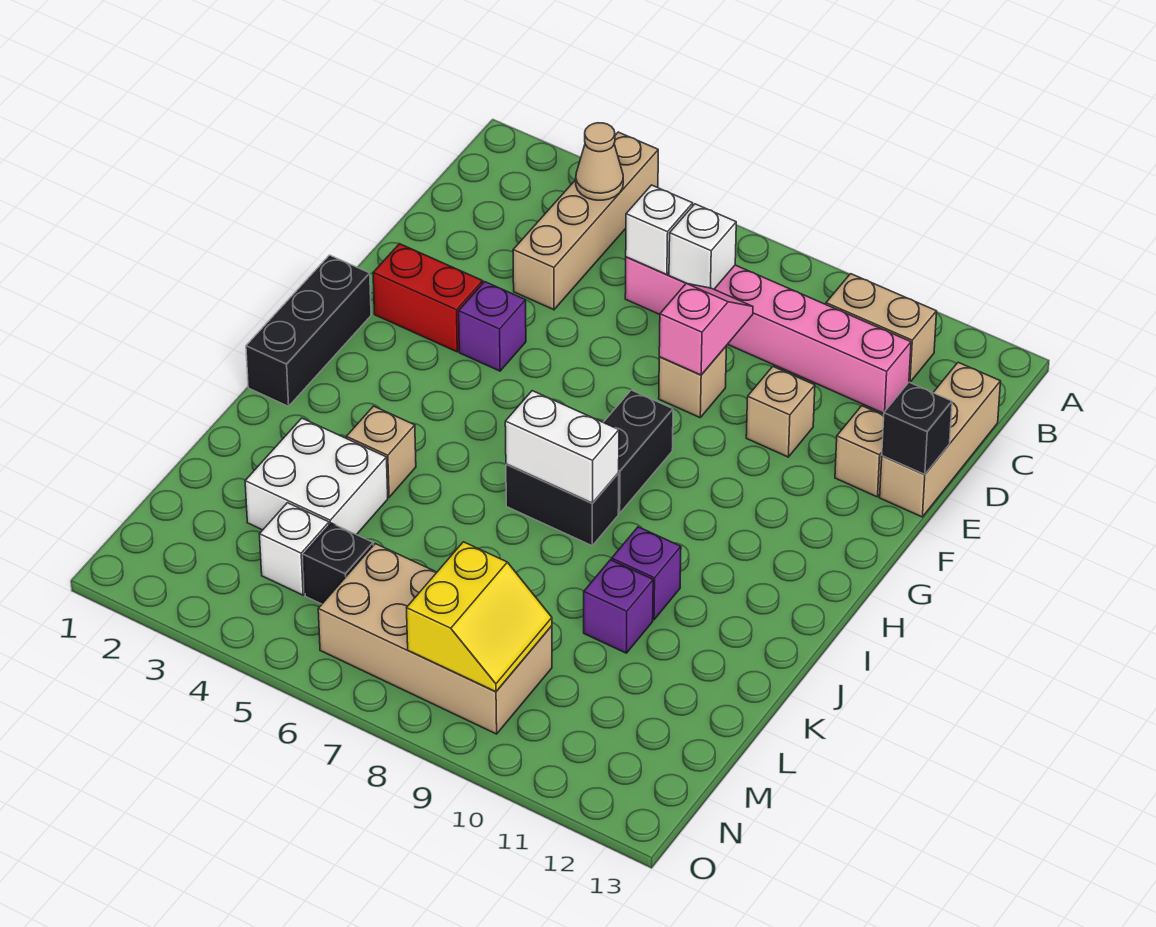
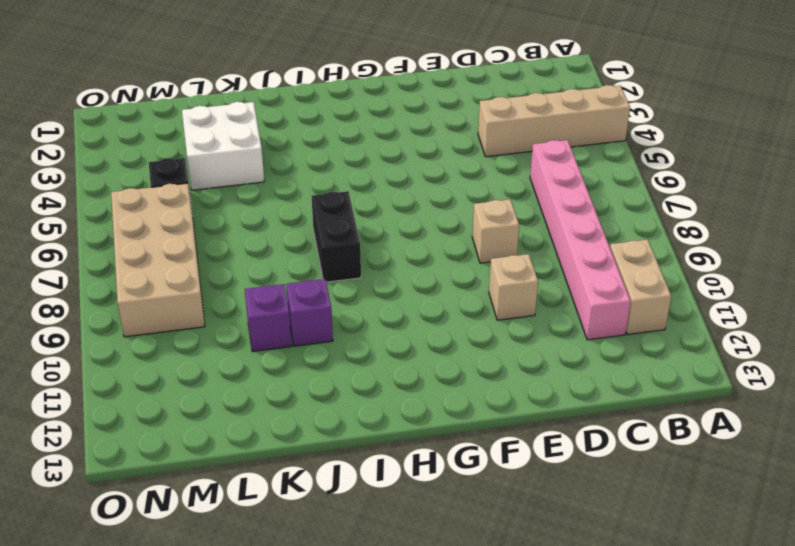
none -> tan 1x3 brick [880,362,1001,517]
none -> tan 1x1 brick [835,406,884,497]
none -> red 1x2 brick [373,244,483,352]

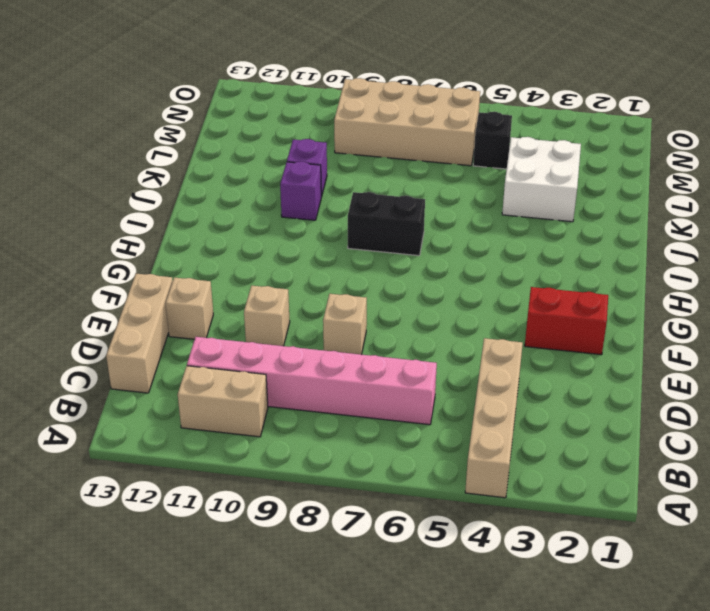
none -> purple 1x1 brick [459,282,526,371]
none -> black 1x3 brick [246,255,371,406]
none -> black 1x2 brick [604,390,673,513]

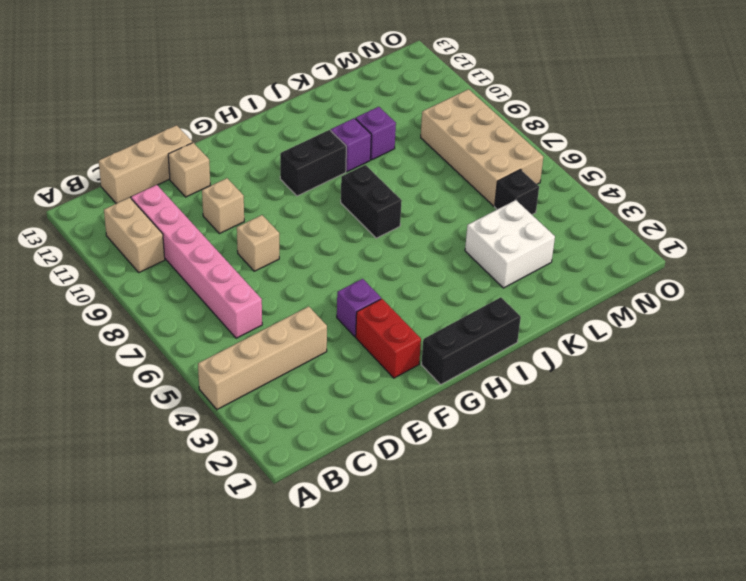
black 1x2 brick [280,130,346,196] -> black 1x2 brick moved to [604,390,673,513]
none -> tan 1x1 brick [346,406,416,497]
none -> white 1x1 brick [259,503,329,595]
none -> tan 1x1 cone [576,123,623,200]

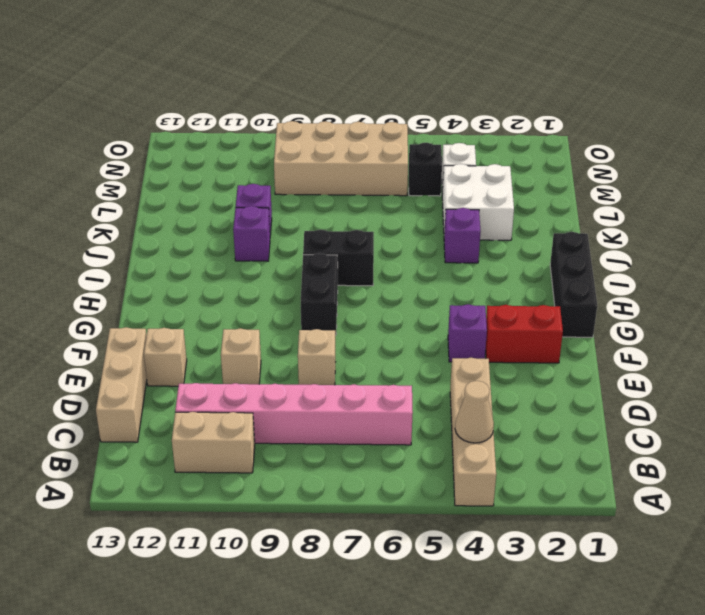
purple 1x1 brick [444,208,481,263] -> tan 1x1 brick [346,406,416,497]
none -> white 1x1 brick [626,185,693,275]
none -> white 1x1 brick [669,204,736,289]
none -> pink 1x2 slope [659,283,753,375]

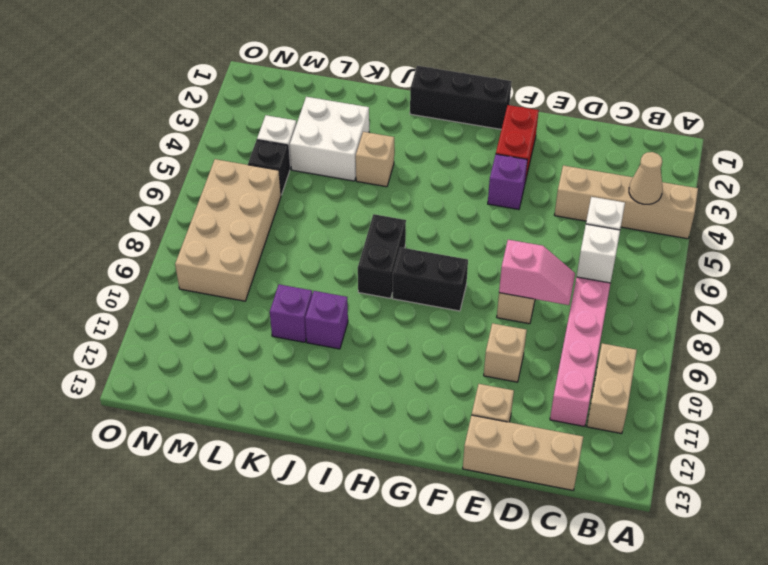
none -> black 1x1 brick [882,382,952,474]
none -> white 1x2 brick [505,391,619,503]
none -> yellow 2x2 slope [407,542,552,692]

